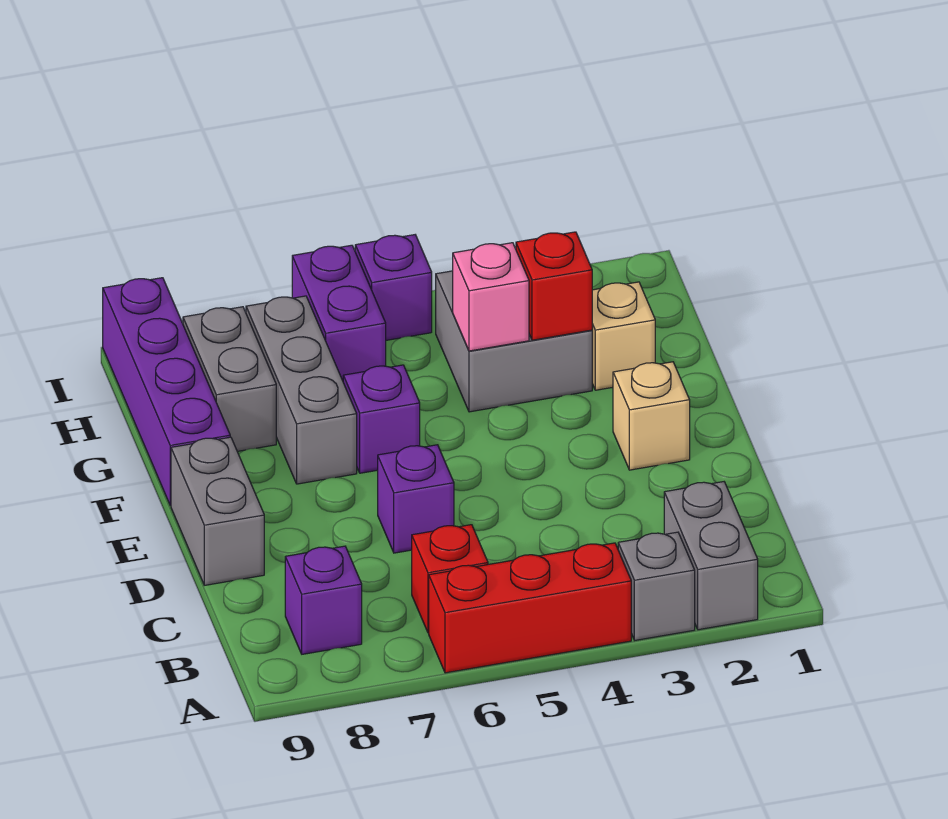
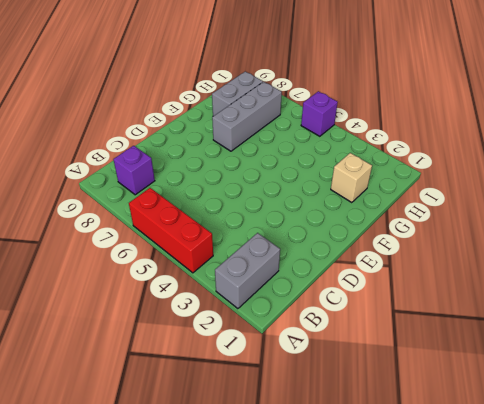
none -> grey 1x1 brick [618,532,695,640]
none -> red 1x1 brick [412,525,488,633]
none -> purple 1x1 brick [378,445,454,553]

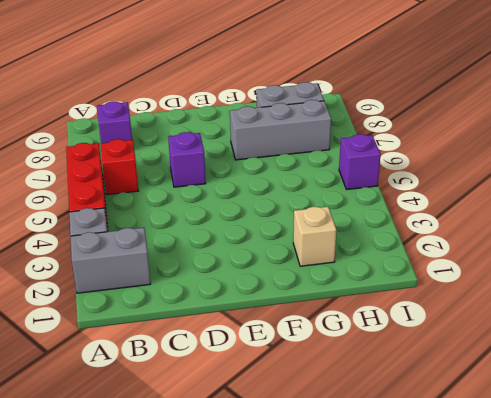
none -> grey 1x2 brick [171,437,264,585]
none -> tan 1x1 brick [613,362,690,470]
none -> purple 1x1 brick [343,365,420,473]

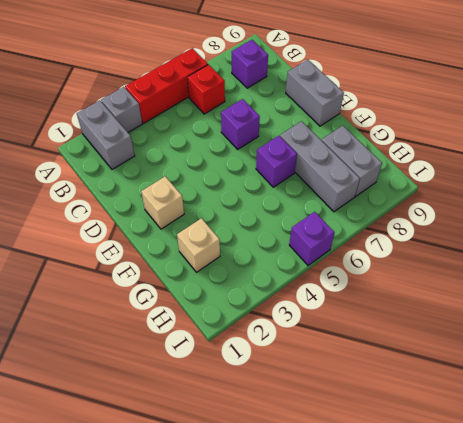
none -> purple 1x4 brick [103,278,230,506]
none -> grey 2x2 brick [436,271,592,412]
none -> purple 1x2 brick [292,245,386,381]

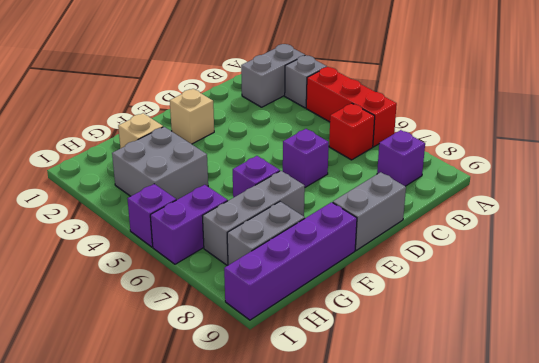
none -> red 1x1 brick [516,232,592,340]
none -> pink 1x1 brick [453,243,529,351]

